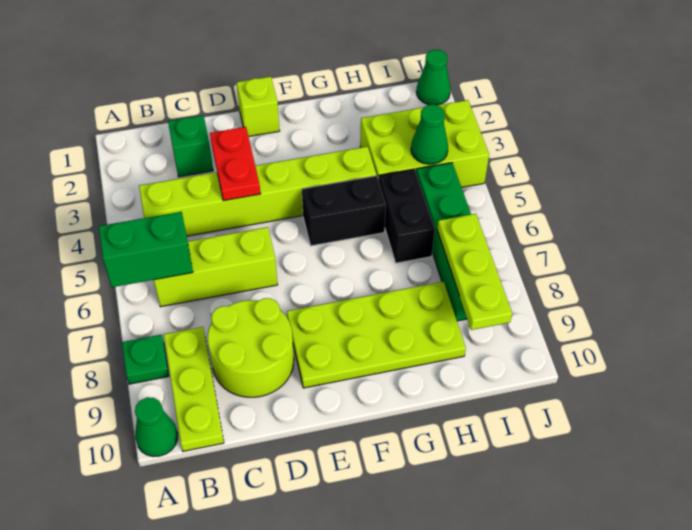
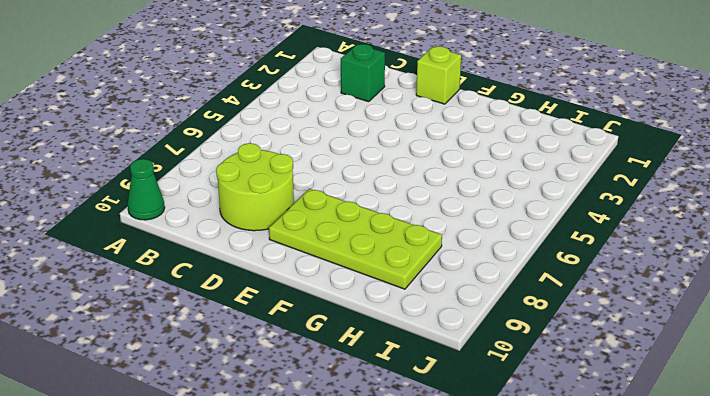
none -> green 1x1 plate [122,335,169,384]
none -> lime 1x6 brick [139,147,376,236]
none -> lime 1x3 brick [154,227,278,307]

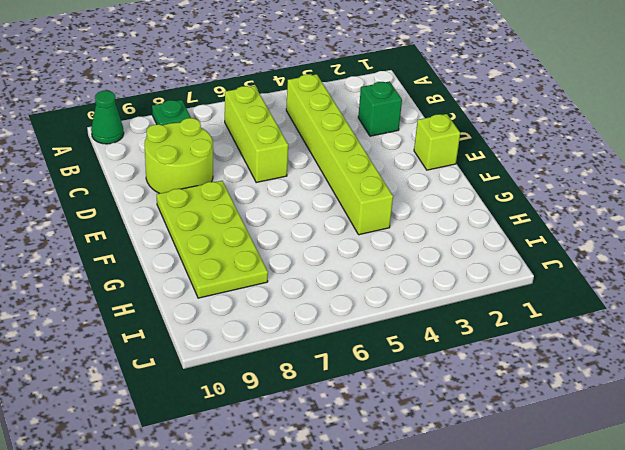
none -> lime 1x3 plate [164,327,224,451]
none -> black 1x2 brick [302,176,386,246]
none -> lime 2x3 brick [360,100,489,187]

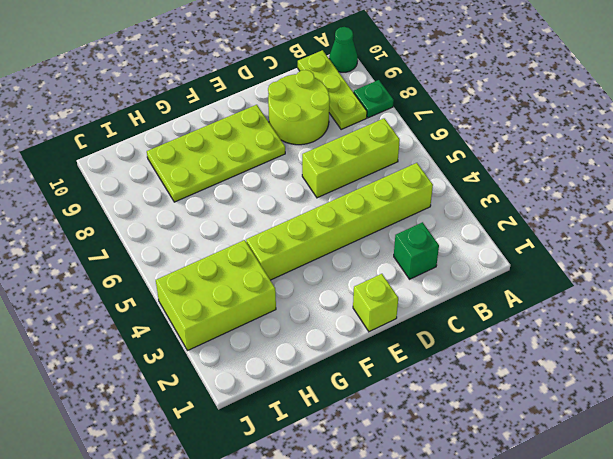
none -> black 1x2 brick [302,176,386,246]
none -> black 1x2 brick [378,169,435,263]
none -> green 1x4 brick [416,163,471,321]

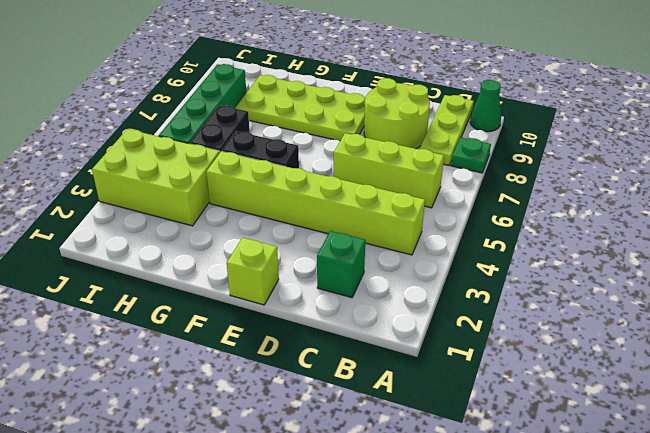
none -> green 1x1 cone [416,50,450,105]
none -> green 1x2 brick [99,212,193,287]
none -> red 1x2 plate [210,127,260,201]

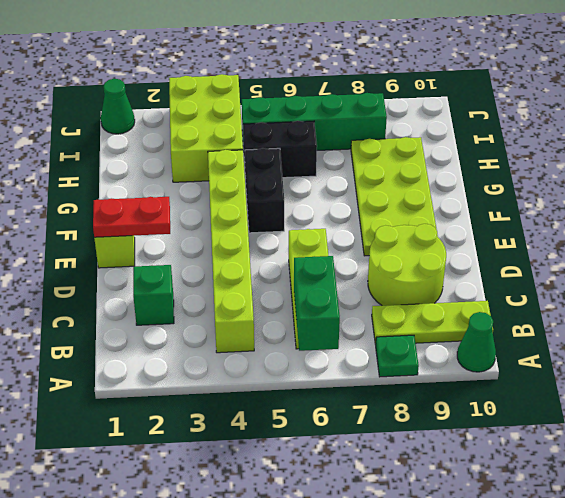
red 1x2 plate [93,197,170,237] -> red 1x2 plate moved to [210,127,260,201]
none -> green 1x1 cone [411,105,448,164]
none -> lime 1x3 plate [437,214,512,330]

